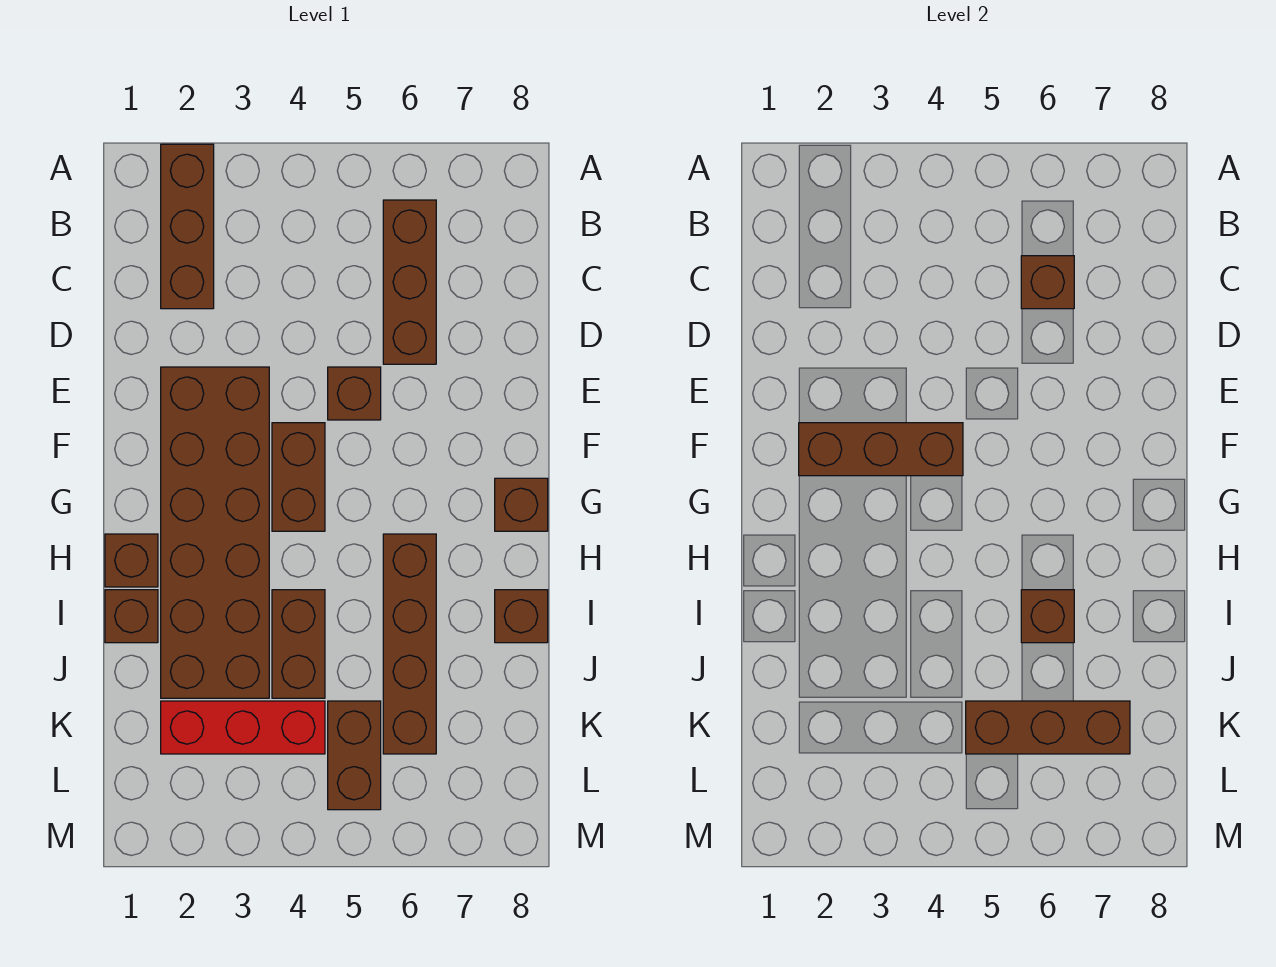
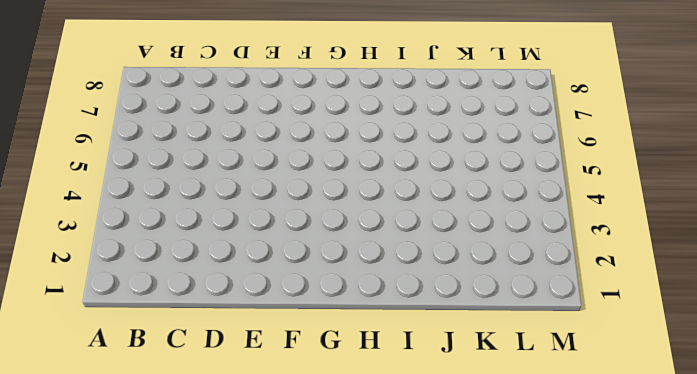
none -> brown 1x3 brick [161,144,214,309]
none -> brown 1x3 brick [383,200,436,364]
none -> brown 2x6 brick [161,367,269,698]

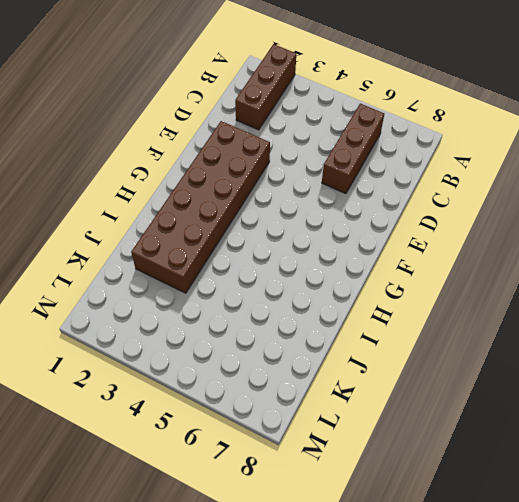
none -> brown 1x1 brick [328,367,381,420]
none -> brown 1x2 brick [272,423,325,531]
none -> brown 1x1 brick [495,478,548,531]

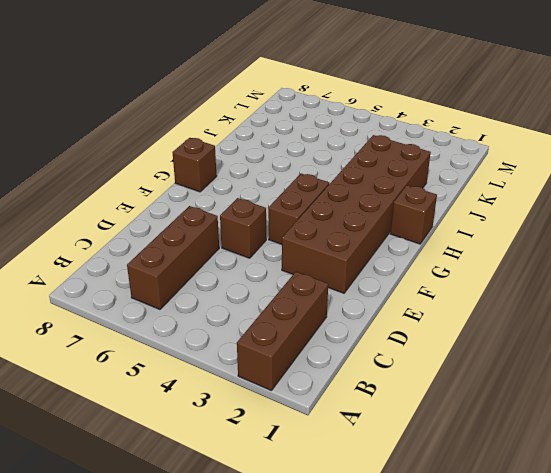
none -> brown 1x4 brick [383,534,436,754]
none -> brown 1x1 brick [105,590,158,643]
none -> brown 1x2 brick [272,590,325,698]

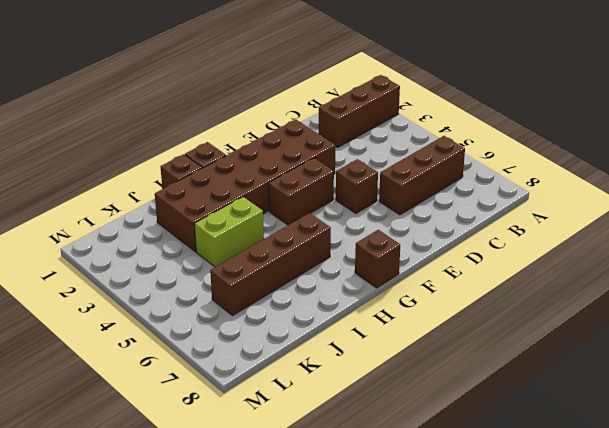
lime 1x2 brick [194,197,264,267] -> brown 1x2 brick [272,590,325,698]
none -> brown 1x1 brick [495,590,548,643]
none -> red 1x3 brick [161,701,325,754]
none -> brown 1x2 brick [328,701,381,810]

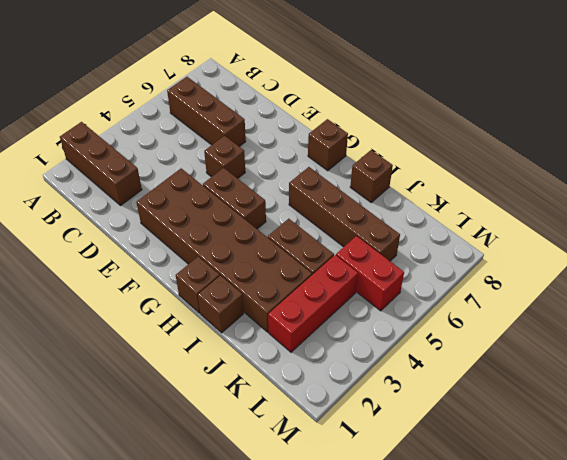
red 1x2 brick [336,236,404,311] -> brown 1x2 brick [328,701,381,810]
none -> brown 1x1 brick [1021,256,1074,309]
none -> brown 1x3 brick [799,423,963,476]
none -> brown 1x1 brick [1021,590,1074,643]

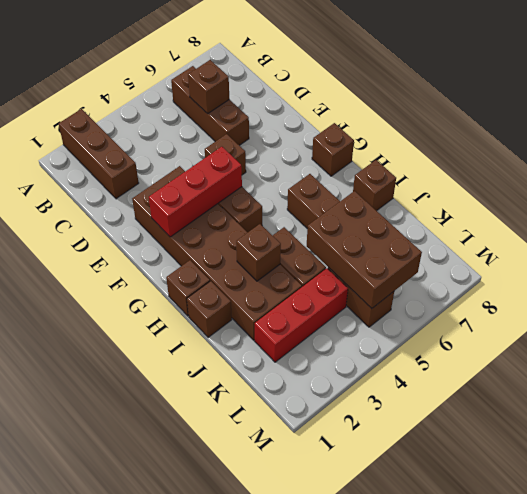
red 1x3 brick [149,147,242,237] -> brown 1x3 brick [799,423,963,476]
brown 1x1 brick [236,224,281,281] -> brown 1x1 brick moved to [1021,590,1074,643]
brown 2x3 brick [307,191,422,308] -> brown 1x3 brick [966,701,1130,754]

